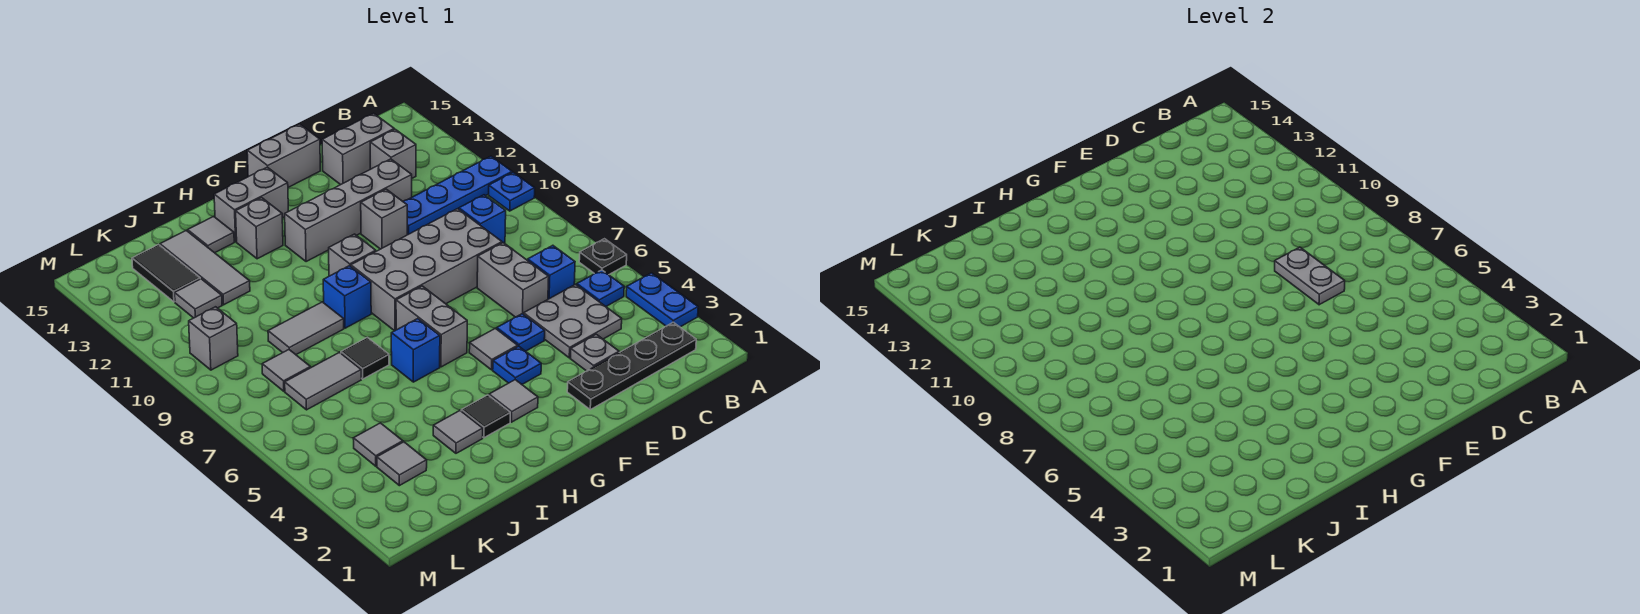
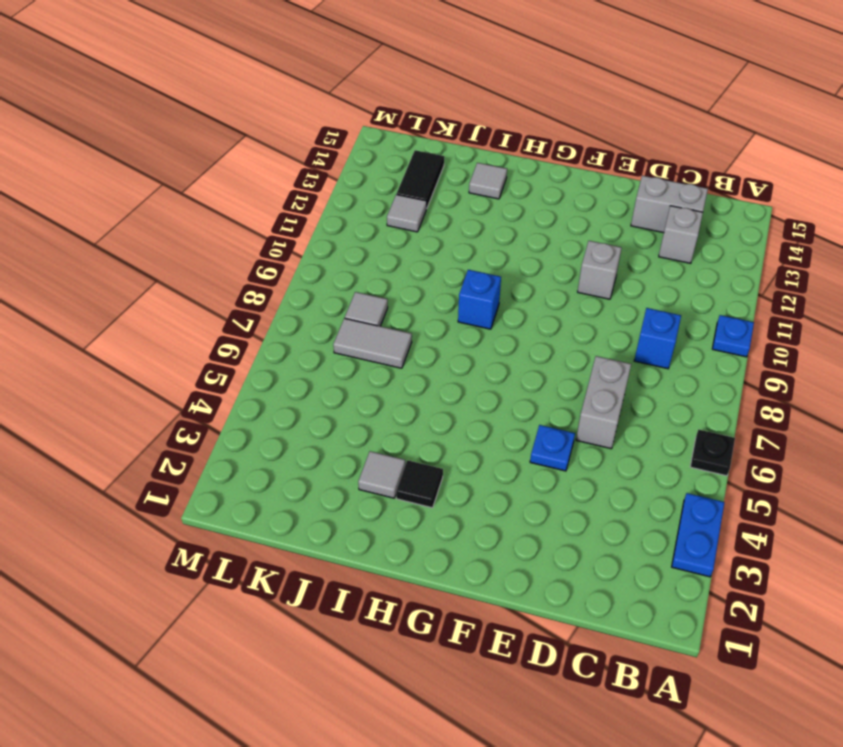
none -> blue 1x4 plate [403,156,512,235]
none -> black 1x4 plate [567,322,696,410]
none -> blue 1x1 plate [577,270,624,307]
none -> grey 2x2 plate [524,284,622,358]

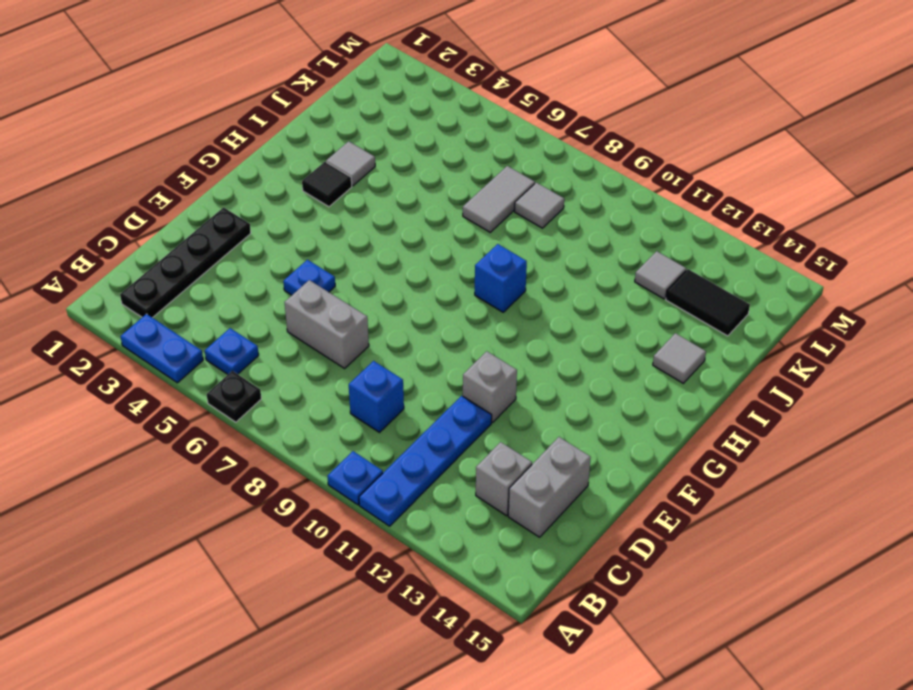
none -> grey 2x2 plate [524,284,622,358]
none -> blue 1x1 brick [528,245,575,299]
none -> grey 1x1 plate [570,334,619,371]
none -> grey 2x4 brick [351,209,502,331]

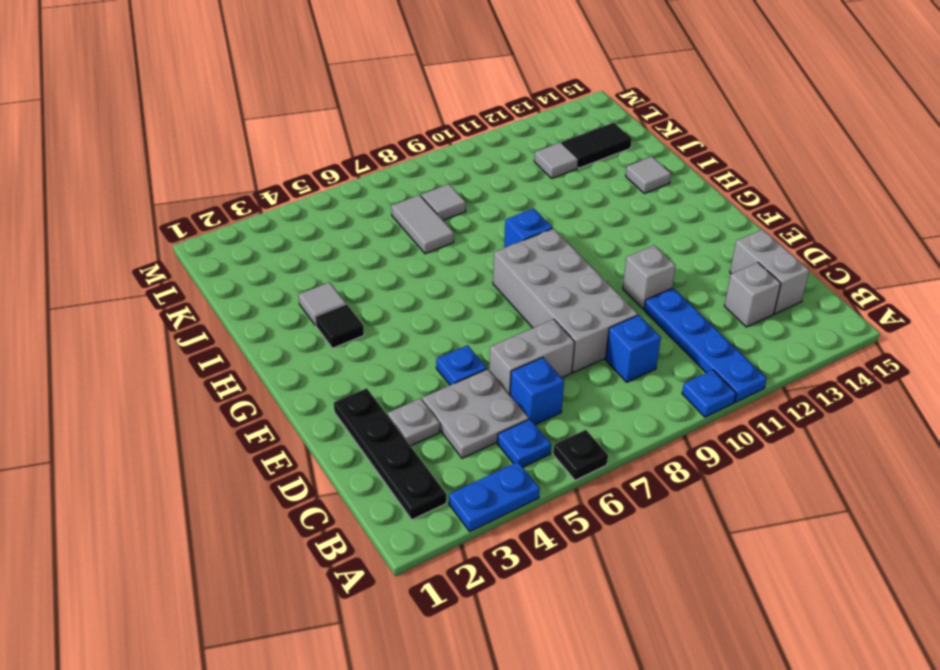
none -> grey 1x4 brick [285,159,412,262]
none -> grey 1x2 brick [247,124,320,187]
none -> blue 1x1 plate [493,346,541,384]
none -> grey 1x1 tile [469,328,518,370]

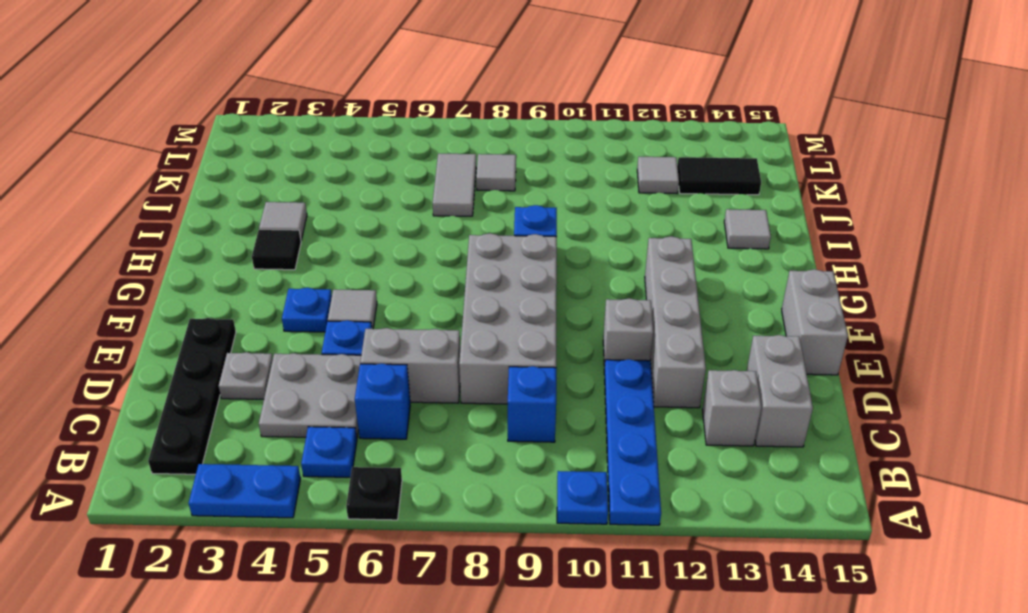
none -> grey 1x1 tile [489,380,538,422]
none -> grey 1x2 brick [396,286,467,367]
none -> grey 1x1 brick [329,234,376,276]
none -> grey 1x2 brick [214,167,288,242]

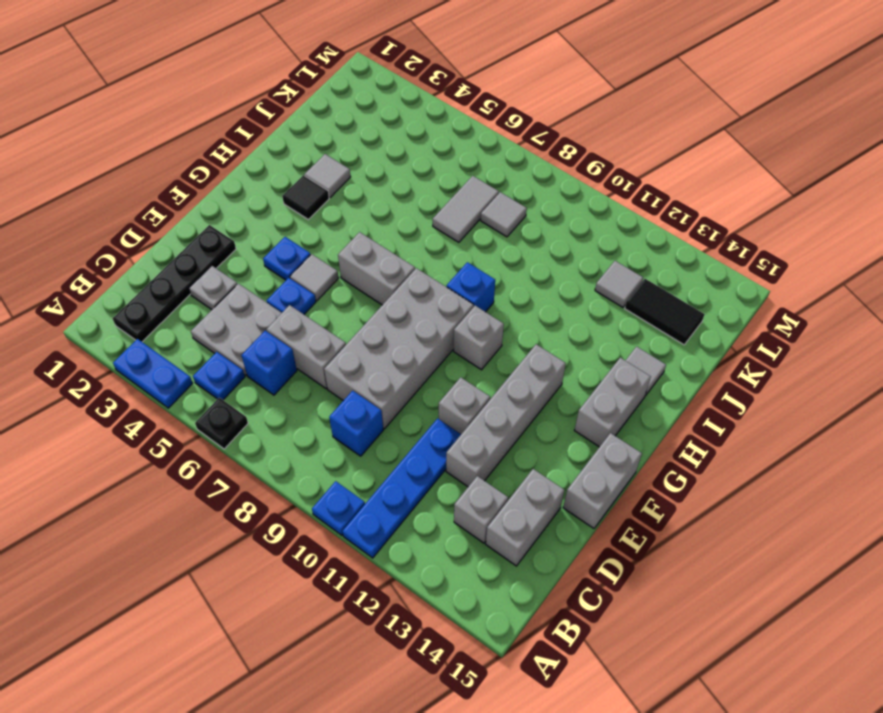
none -> grey 1x1 tile [489,380,538,422]
none -> blue 1x1 brick [391,319,440,382]
none -> grey 1x1 brick [236,198,283,259]
none -> black 1x1 tile [341,337,389,379]

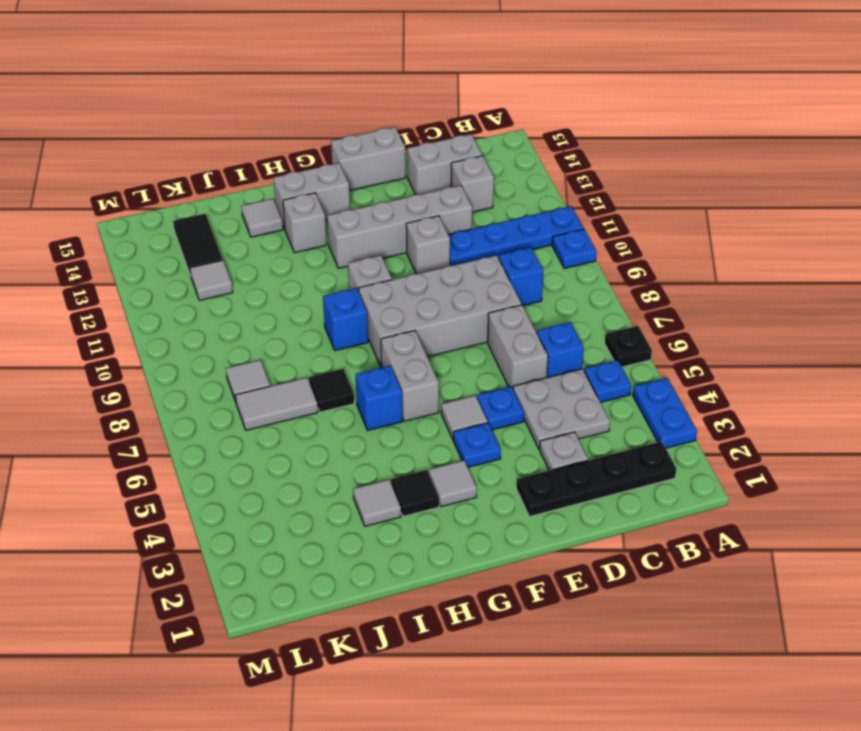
none -> grey 1x2 tile [268,302,344,355]
none -> grey 1x3 tile [160,230,250,305]
none -> grey 1x1 tile [377,442,427,486]
none -> grey 1x1 tile [353,423,403,466]

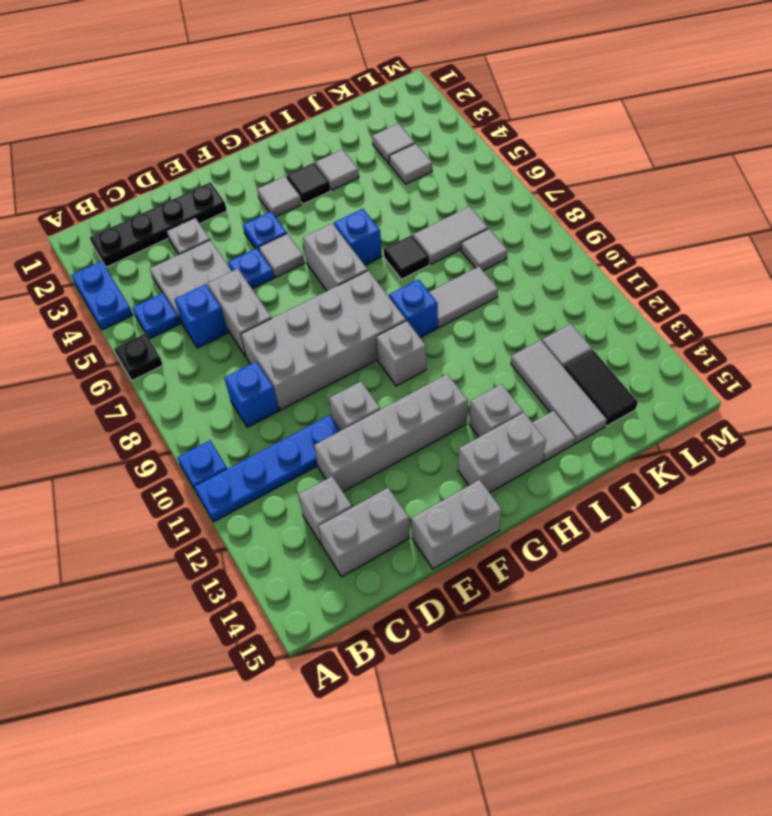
none -> grey 1x1 brick [189,307,238,370]
none -> grey 1x2 plate [1275,247,1345,305]

